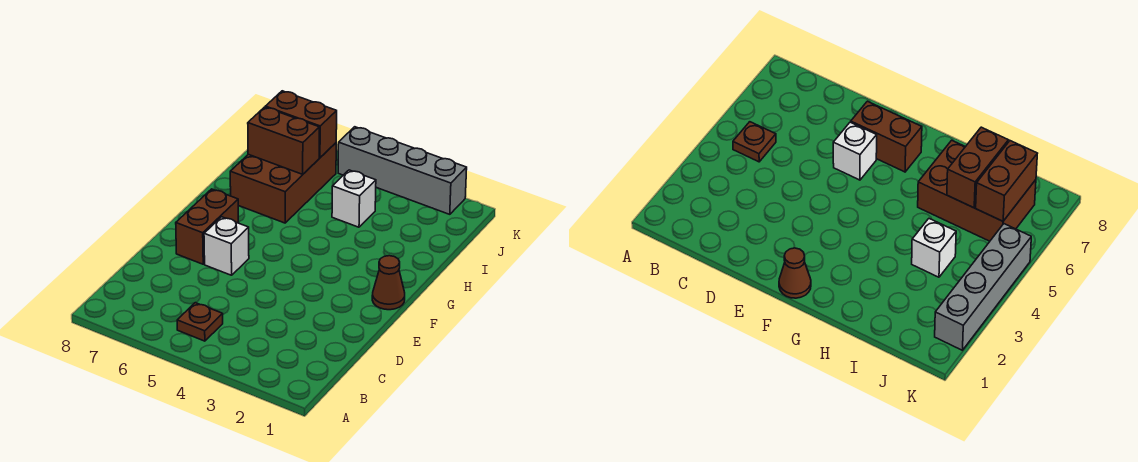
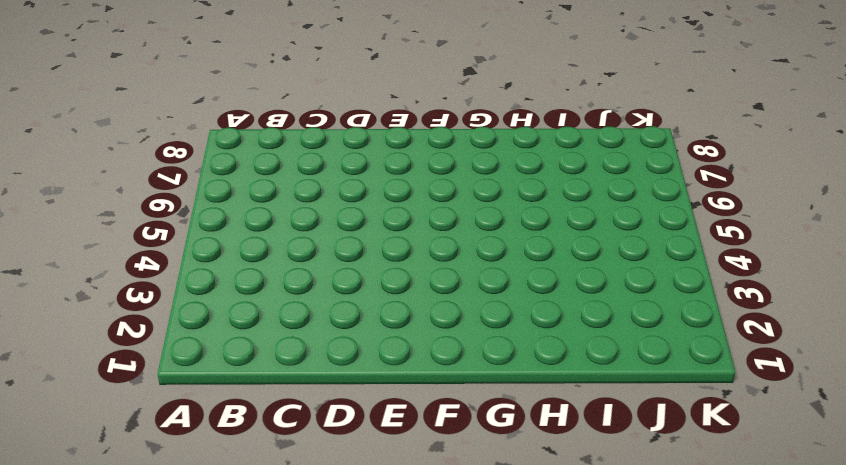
none -> brown 1x1 plate [177,303,223,341]
none -> white 1x1 brick [204,217,249,275]

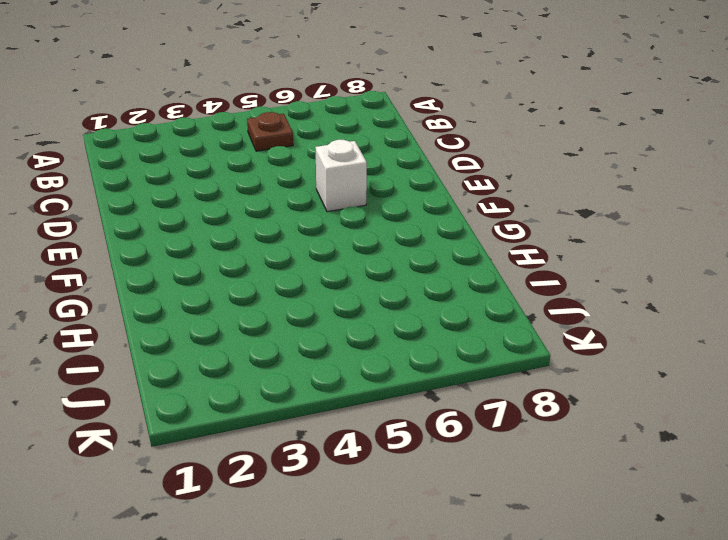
none -> brown 1x2 brick [176,189,238,264]
none -> brown 1x1 cone [372,256,405,310]

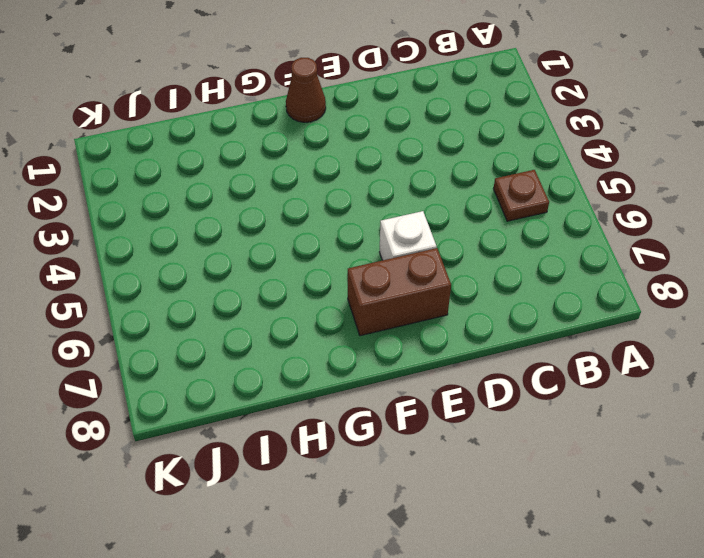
none -> brown 2x3 brick [230,143,336,223]
none -> white 1x1 brick [332,170,376,227]

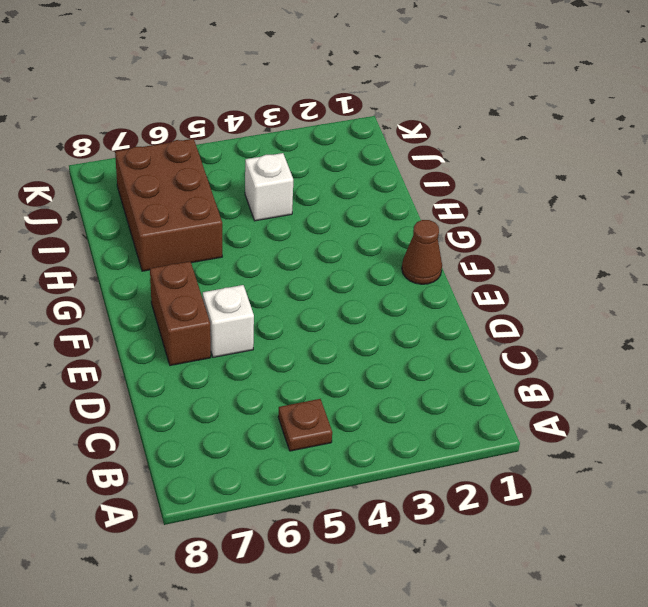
none -> grey 1x4 brick [338,127,467,214]
none -> brown 1x2 brick [248,107,319,174]

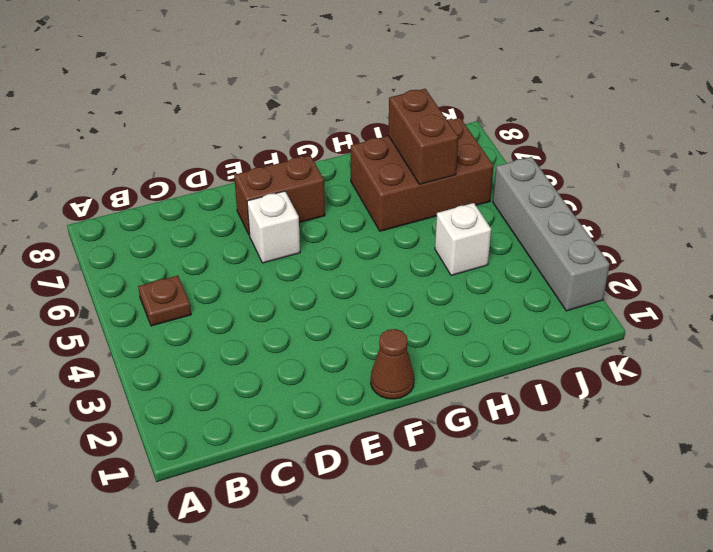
none -> brown 1x2 brick [265,91,337,158]

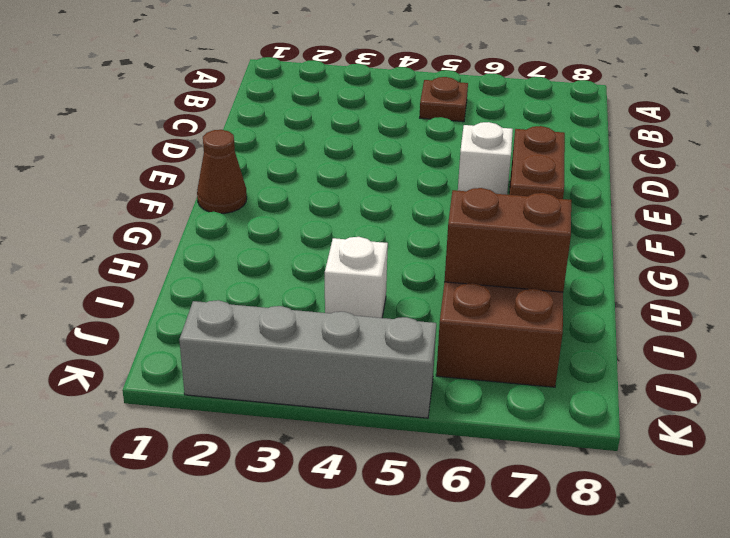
none -> brown 1x2 brick [265,91,337,158]

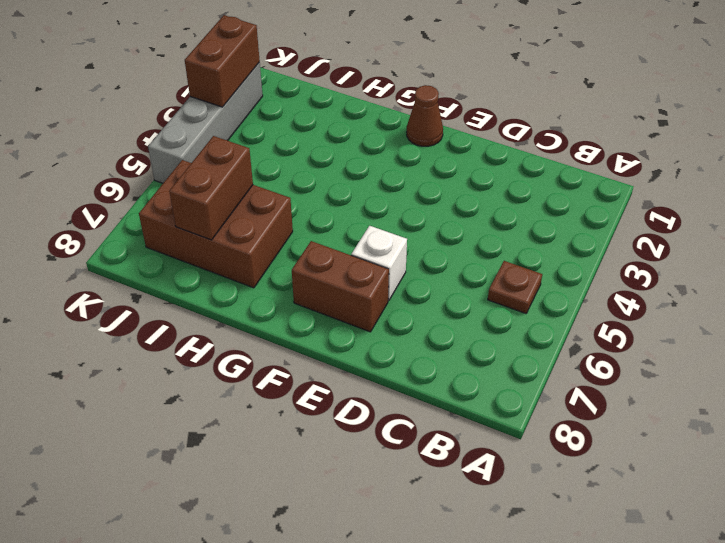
brown 1x2 brick [185,15,260,107] -> brown 1x2 brick moved to [265,91,337,158]
none -> white 1x1 brick [332,170,376,227]

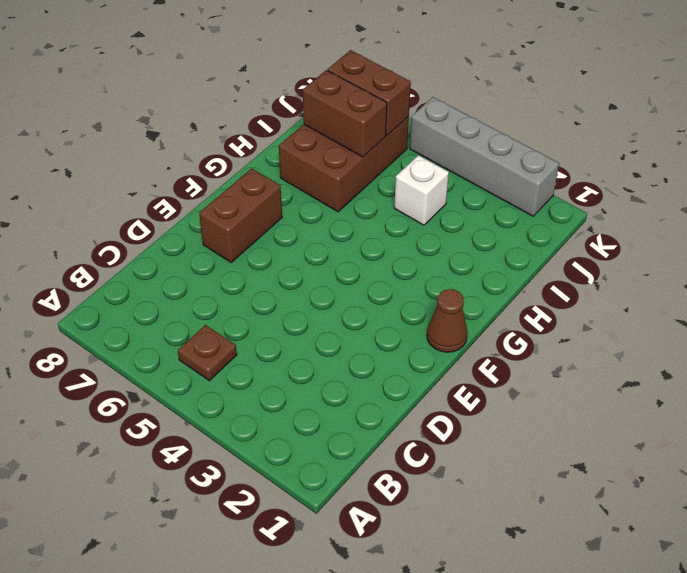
none -> white 1x1 brick [204,217,249,275]

